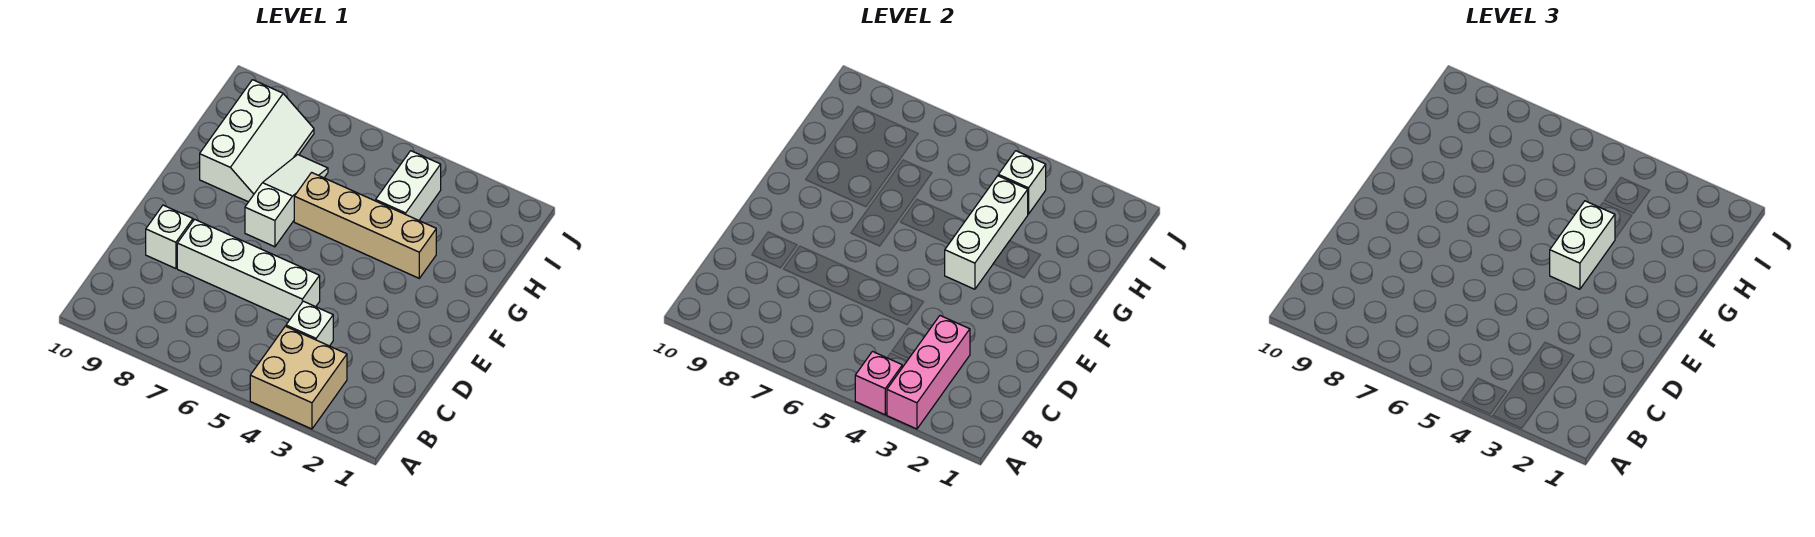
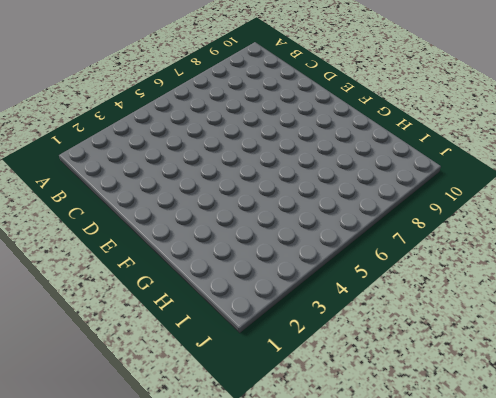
none -> tan 2x2 brick [250,326,347,429]
none -> white 1x1 brick [286,301,333,346]
none -> white 1x4 brick [177,219,320,320]

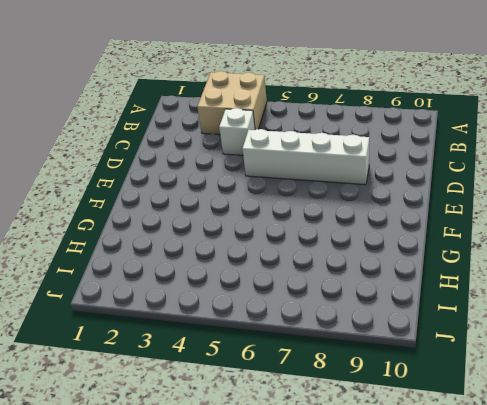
none -> white 1x1 brick [146,205,193,269]
none -> white 1x3 slope [245,155,328,247]
none -> tan 1x4 brick [294,172,436,278]

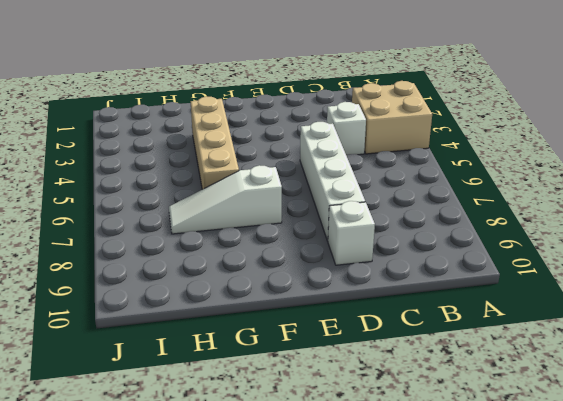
none -> white 2x3 slope [200,80,314,202]
none -> white 1x2 brick [376,151,441,220]
none -> pink 1x3 brick [887,316,970,429]

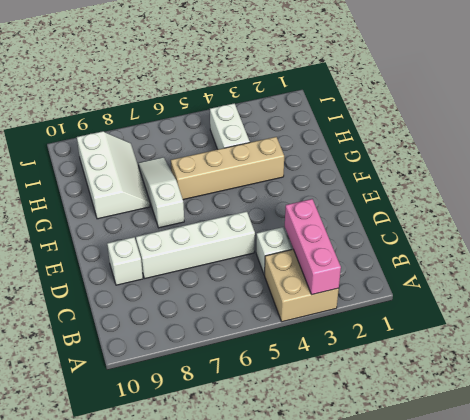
none -> pink 1x1 brick [855,352,902,415]
none -> white 1x3 brick [945,176,1028,289]
none -> white 1x1 brick [998,151,1046,214]

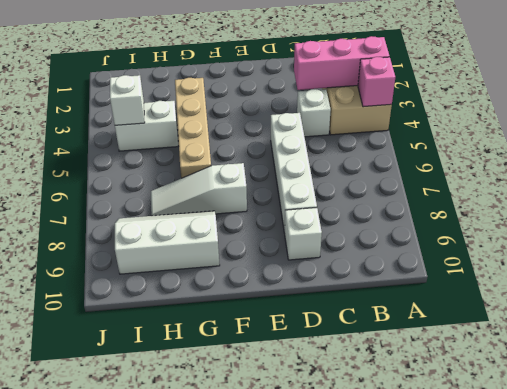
none -> white 1x3 brick [945,176,1028,289]
none -> white 1x2 brick [1550,201,1615,289]

